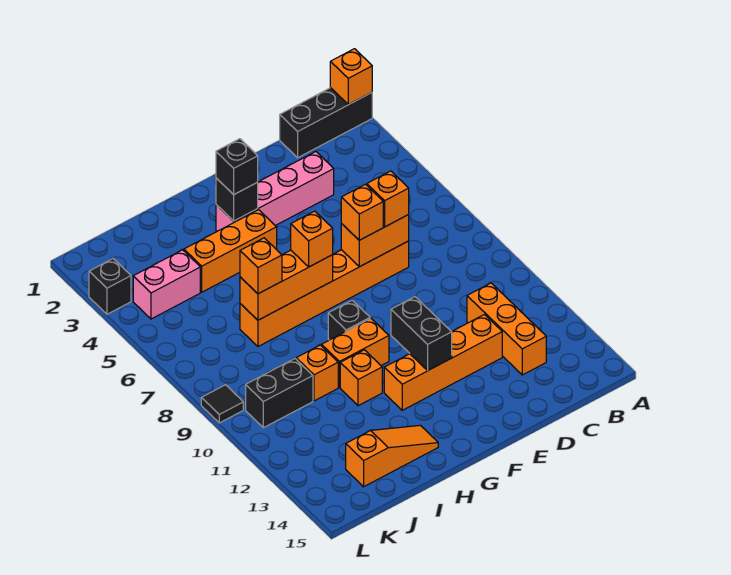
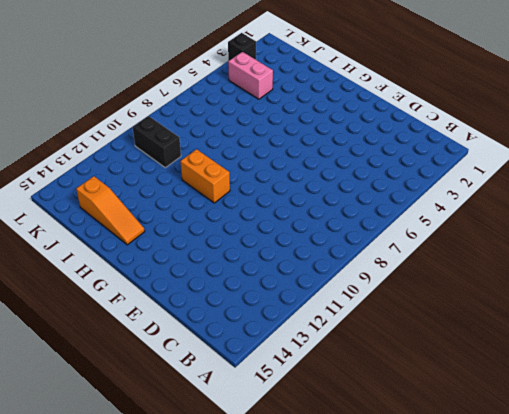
none -> black 1x3 brick [280,88,372,158]
none -> orange 1x3 brick [467,283,546,375]
none -> pink 1x4 brick [216,152,334,231]

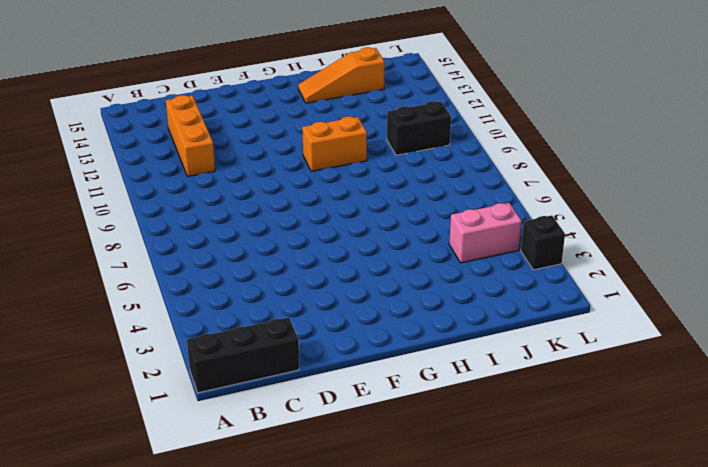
none -> pink 1x4 brick [216,152,334,231]
none -> orange 1x6 brick [240,241,409,346]
none -> orange 1x4 brick [384,314,502,410]

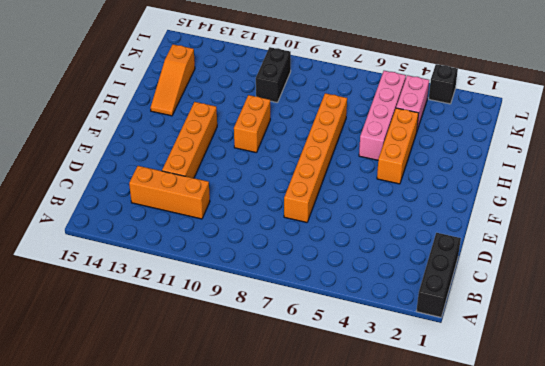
pink 1x4 brick [359,71,406,160] -> pink 1x4 brick moved to [216,152,334,231]
none -> black 1x1 brick [328,300,370,340]
none -> orange 1x1 brick [340,350,382,406]
none -> orange 1x1 brick [296,345,338,401]

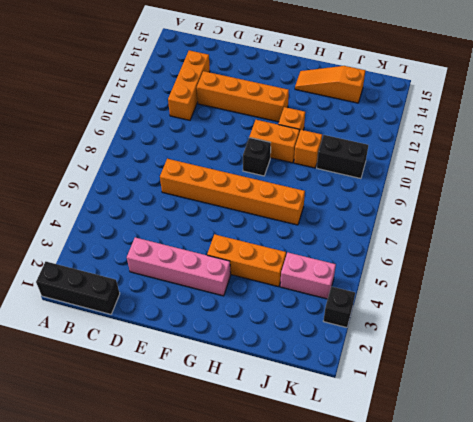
none -> black 1x1 tile [201,385,243,423]
none -> orange 1x1 brick [330,49,372,105]
none -> orange 1x2 brick [341,215,409,267]

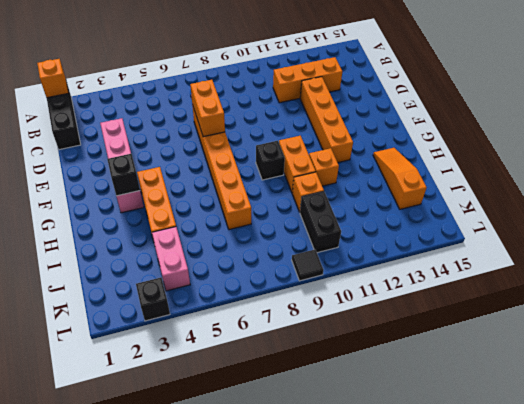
none -> black 1x2 brick [391,297,452,370]
none -> orange 1x3 brick [240,250,333,320]
none -> orange 1x1 brick [367,171,409,227]

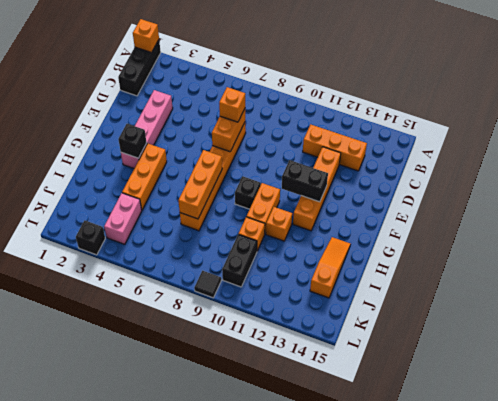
none -> orange 1x1 brick [341,184,383,240]
none -> black 1x1 brick [216,139,258,195]
none -> orange 1x1 brick [291,211,333,267]

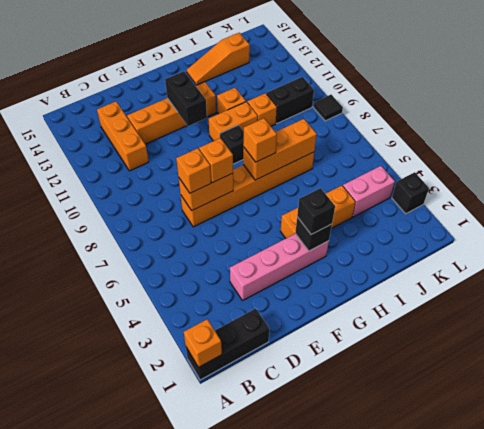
none -> orange 1x1 brick [240,238,282,294]

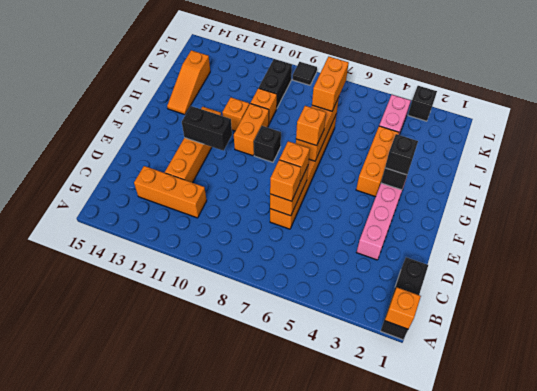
orange 1x2 brick [312,57,349,111] -> orange 1x1 brick [240,238,282,294]

